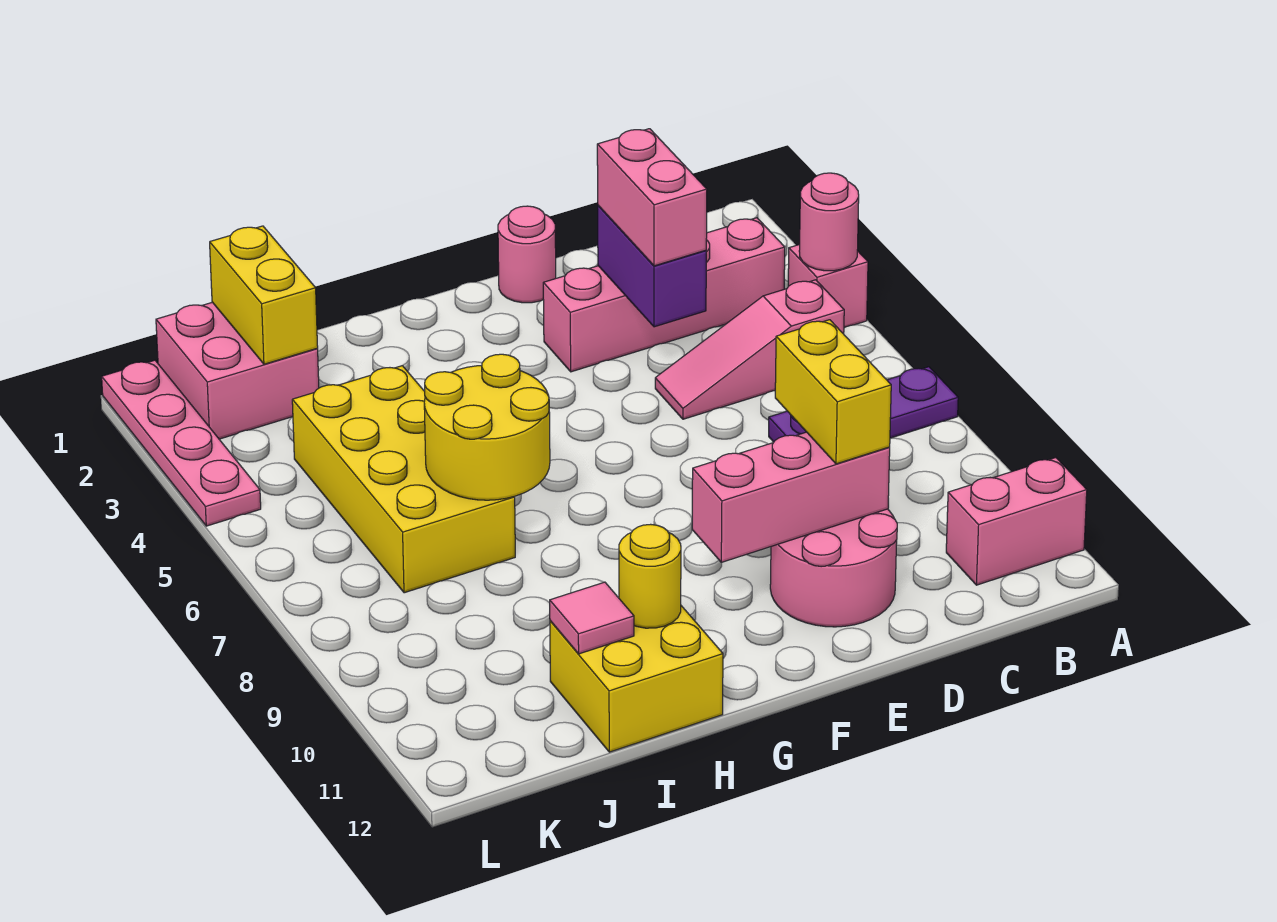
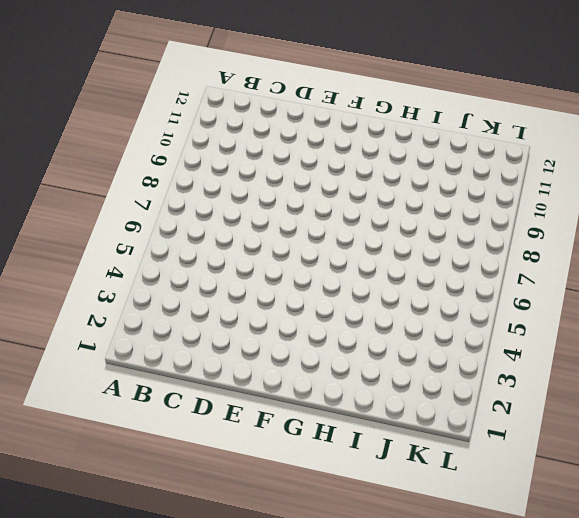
none -> pink 1x1 brick [788,244,868,328]
none -> purple 1x3 plate [769,367,958,442]
none -> pink 1x2 brick [946,458,1087,585]

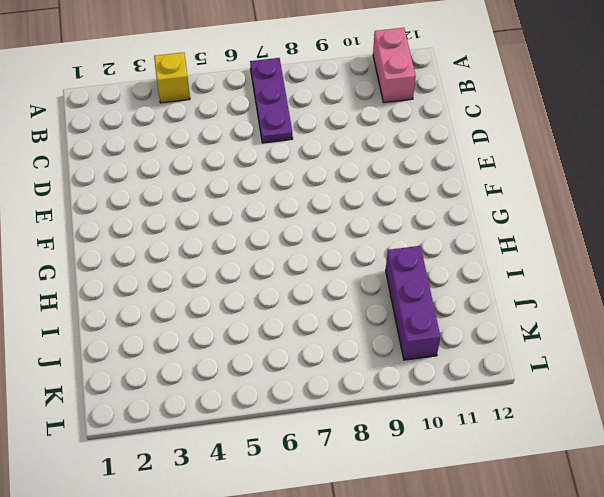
yellow 1x1 brick [154,52,190,103] -> pink 1x1 brick [788,244,868,328]
purple 1x3 brick [386,246,440,360] -> none
none -> pink 1x4 brick [543,218,785,372]
none -> pink 1x3 slope [655,280,844,419]
none -> pink 2x2 round brick [770,509,897,627]

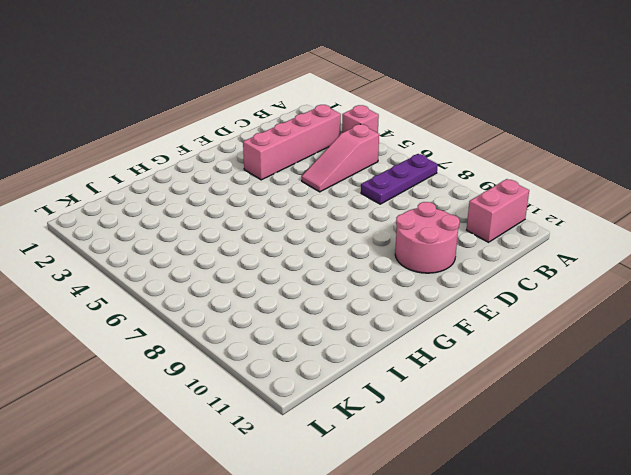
none -> pink 1x1 round brick [498,206,556,303]
none -> yellow 2x2 brick [550,606,723,752]
none -> yellow 2x4 brick [292,366,515,593]

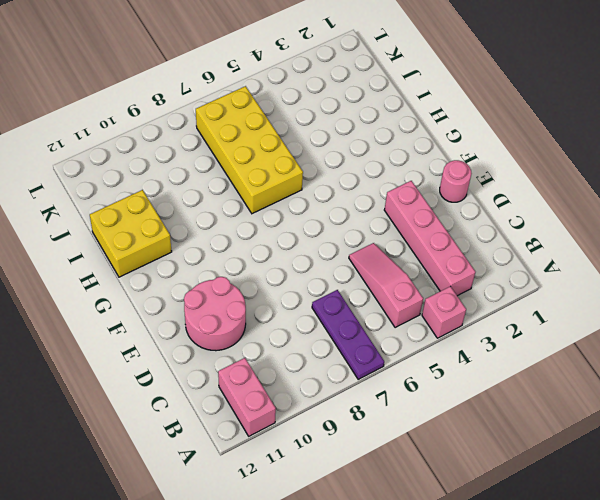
yellow 2x4 brick [196,86,303,214] -> yellow 2x4 brick turned to [292,366,515,593]
none -> pink 2x2 brick [156,302,319,439]
none -> pink 1x4 plate [102,360,261,526]
none -> pink 1x1 round brick [799,173,859,271]

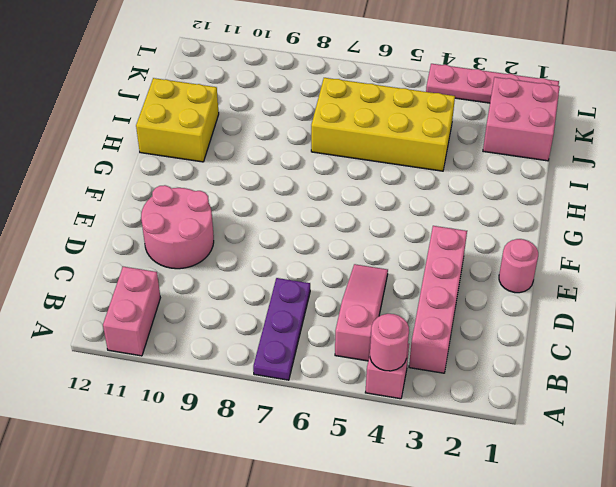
none -> purple 1x2 brick [598,206,706,327]
none -> pink 1x3 brick [692,432,890,562]
none -> yellow 2x2 round brick [424,354,550,500]

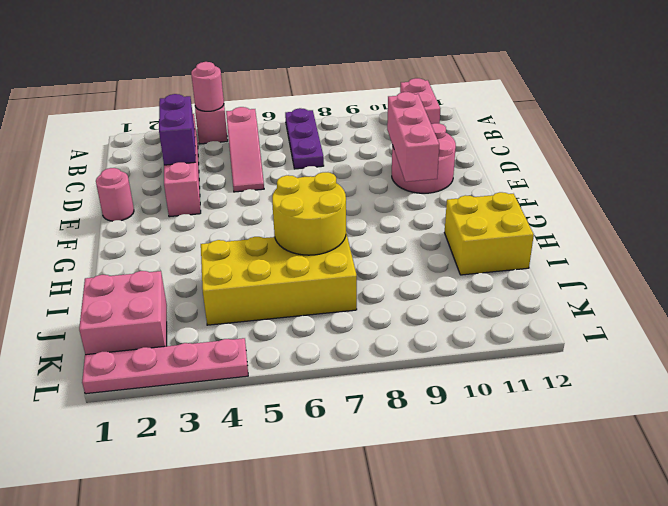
purple 1x2 brick [159,94,196,165] -> purple 1x2 brick turned to [598,206,706,327]
none -> yellow 1x1 round brick [619,524,681,628]
none -> pink 1x1 tile [550,582,634,654]
none -> yellow 1x2 brick [210,226,318,364]

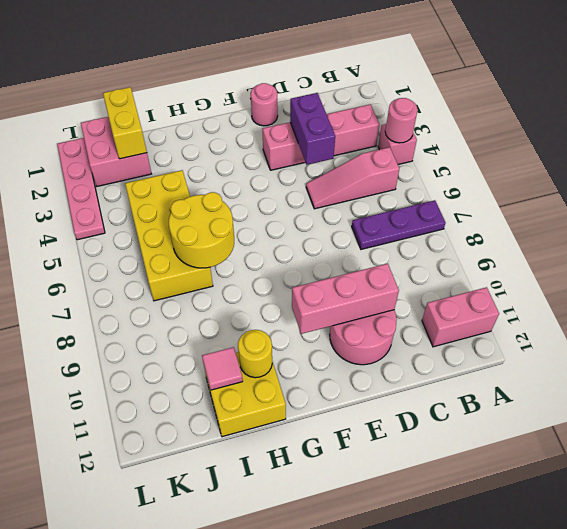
none -> pink 1x2 brick [597,129,707,266]
none -> yellow 1x2 brick [775,320,891,464]

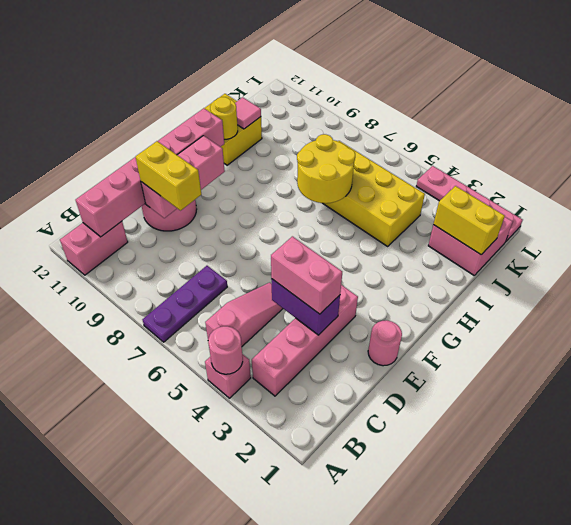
pink 1x6 brick [76,108,224,237] -> none

